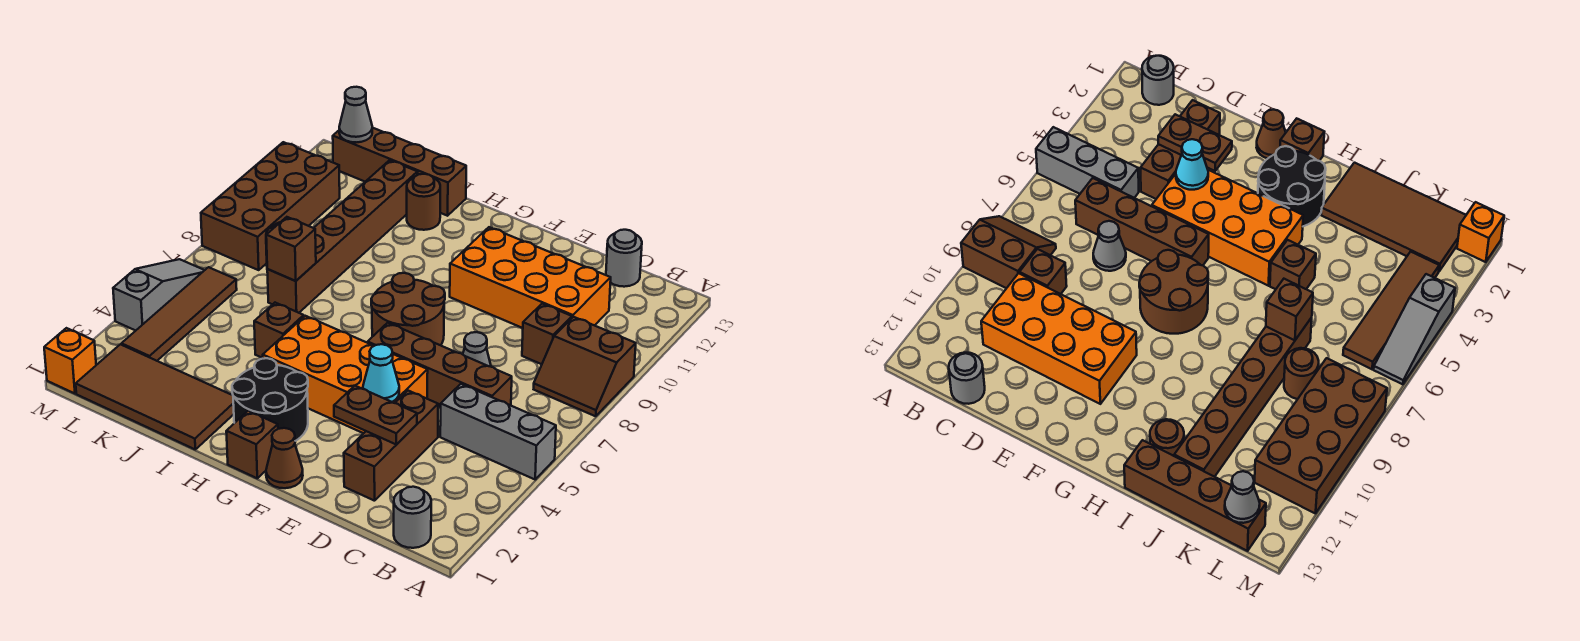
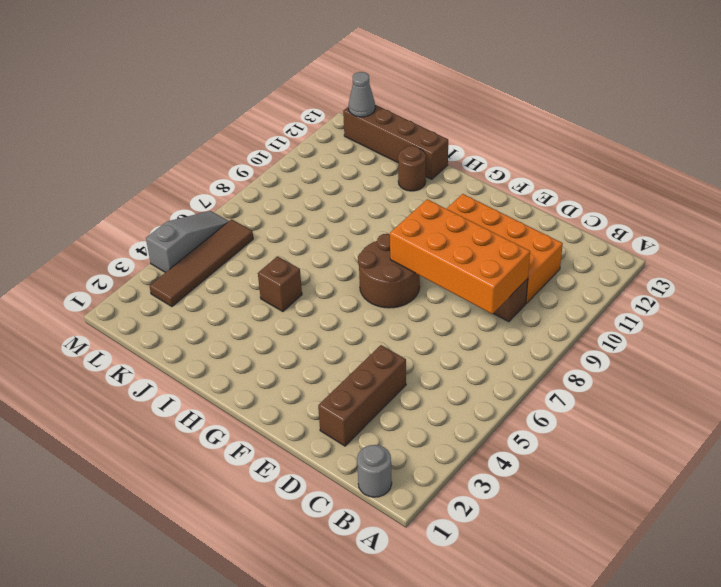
orange 2x4 brick [390,199,530,314] -> orange 2x4 brick moved to [263,316,428,433]
none -> grey 1x3 brick [440,384,556,479]
none -> brown 2x2 slope [534,317,636,416]
none -> brown 1x4 brick [368,323,512,407]

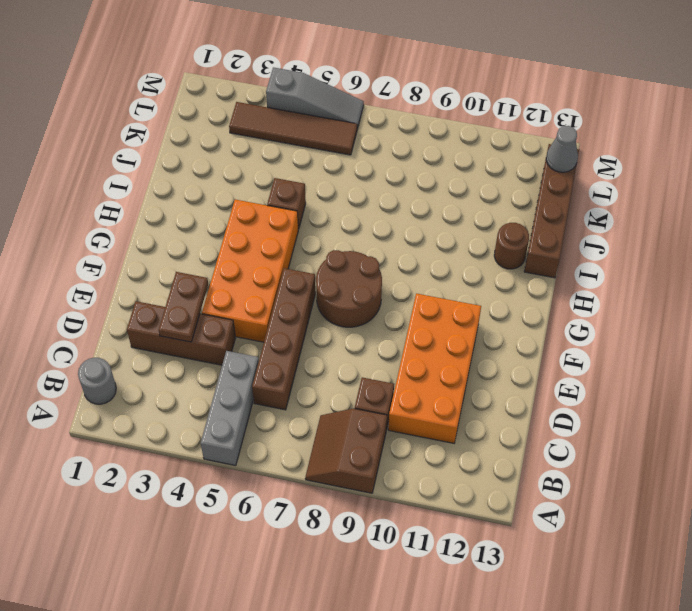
none -> grey 1x1 round brick [606,230,642,287]
none -> grey 1x1 cone [463,332,491,367]
none -> brown 1x1 cone [266,428,303,488]

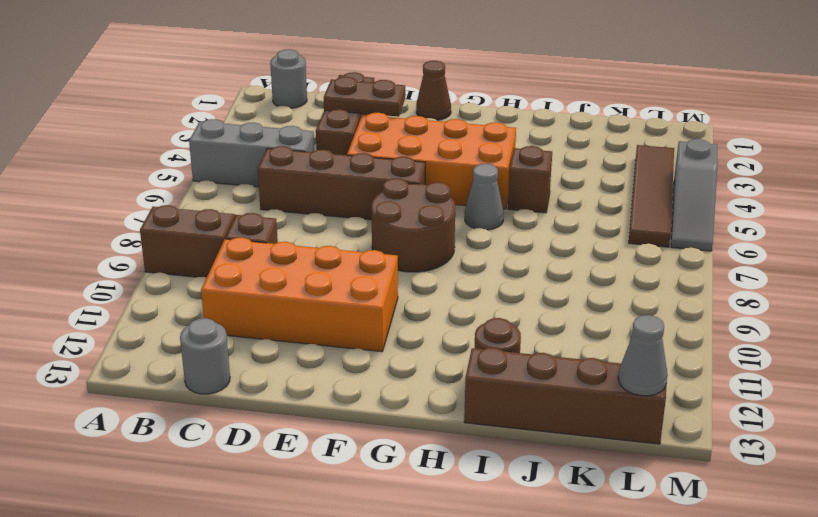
grey 1x1 cone [465,164,504,230] -> grey 1x1 cone moved to [463,332,491,367]
none -> brown 1x1 brick [226,411,278,478]
none -> black 2x2 round brick [232,358,308,441]
none -> brown 2x4 tile [76,344,234,449]

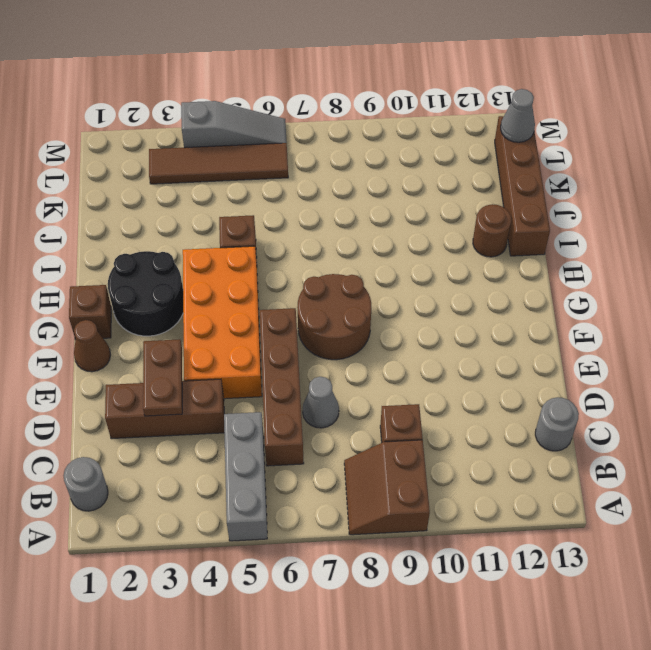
none -> orange 2x4 brick [450,227,611,328]
none -> brown 2x4 tile [76,344,234,449]
none -> brown 1x6 brick [267,160,418,313]

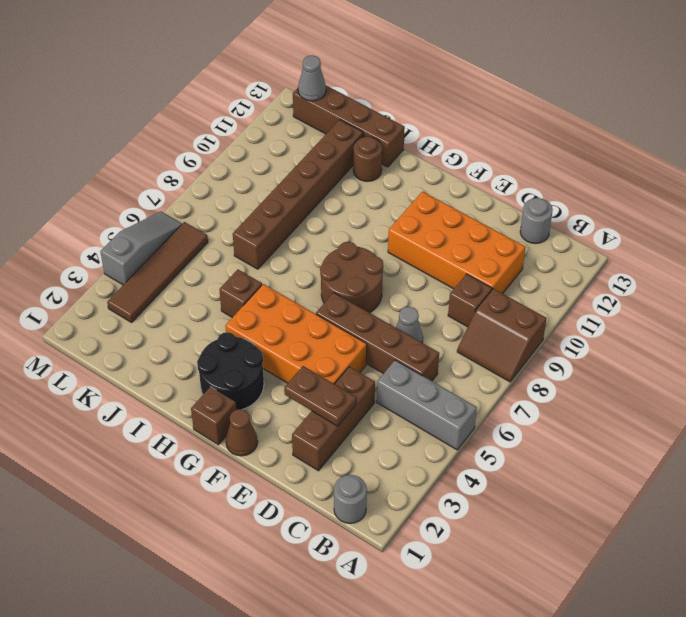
none -> brown 2x4 tile [76,344,234,449]
none -> brown 1x1 round brick [1284,348,1319,399]
none -> brown 2x4 brick [201,142,340,270]

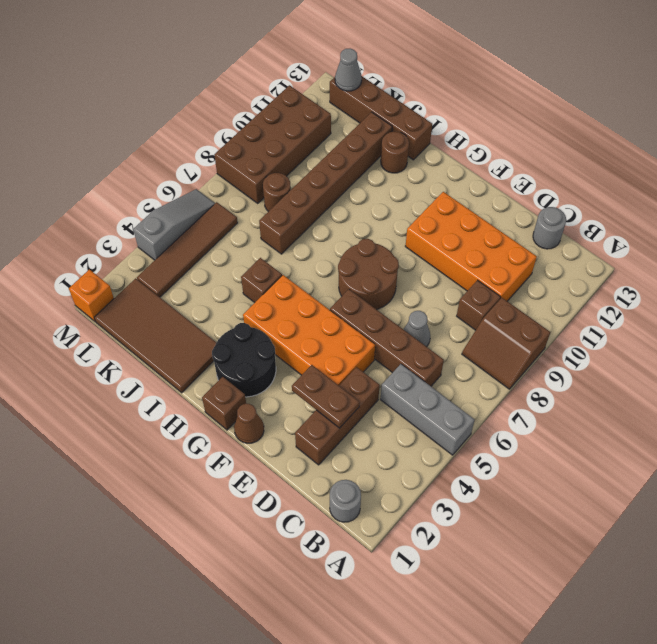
none -> cyan 1x1 cone [363,344,399,402]
none -> brown 1x1 brick [266,217,316,281]

